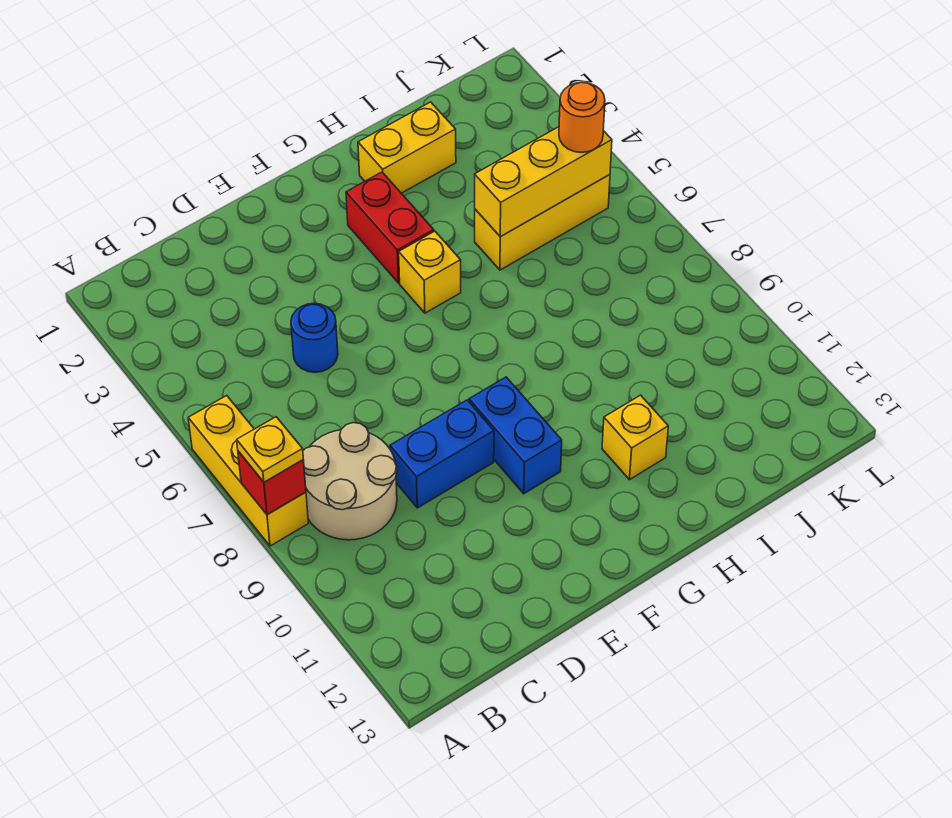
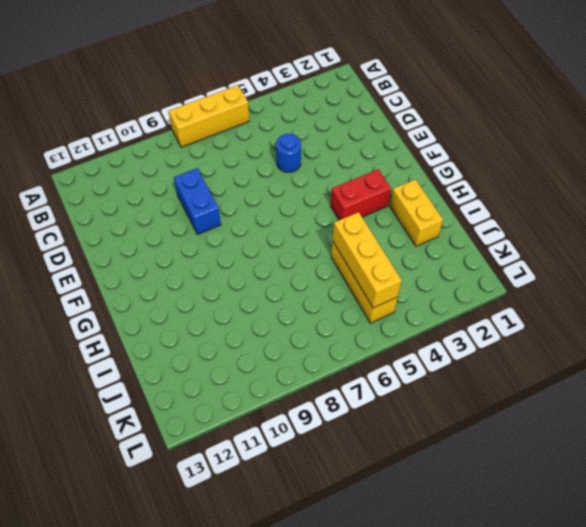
none -> tan 2x2 round brick [303,423,397,540]
none -> blue 1x2 brick [469,377,562,494]
none -> yellow 1x1 brick [399,231,461,313]

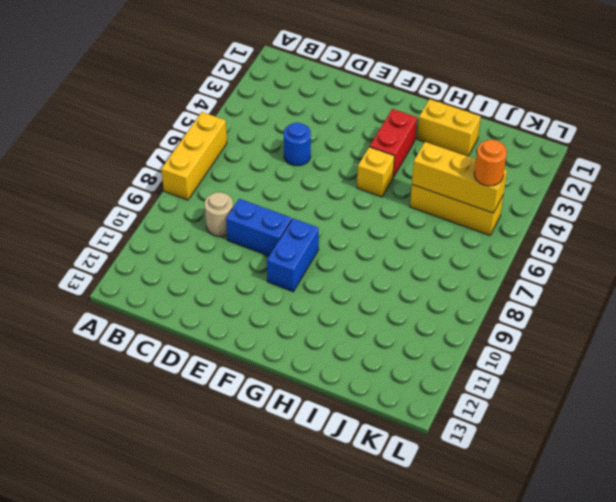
tan 1x1 round brick [205,192,233,236] -> tan 2x2 round brick [303,423,397,540]
none -> yellow 1x1 brick [602,395,668,480]
none -> red 1x1 brick [238,451,306,515]
none -> yellow 1x1 plate [237,417,303,482]

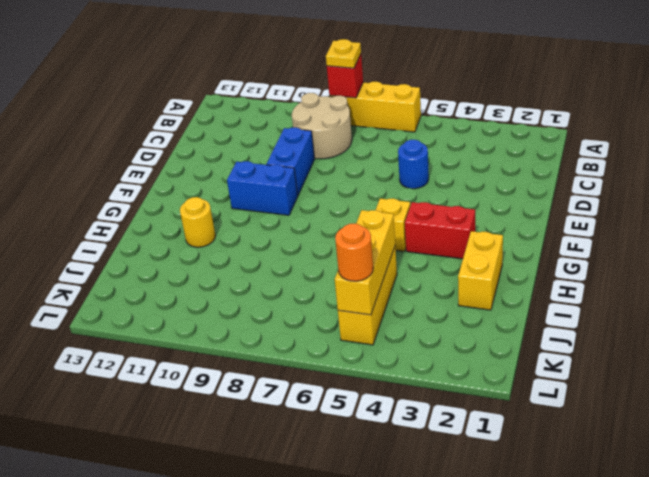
yellow 1x1 round brick [180,197,216,247] -> yellow 1x1 brick [602,395,668,480]

